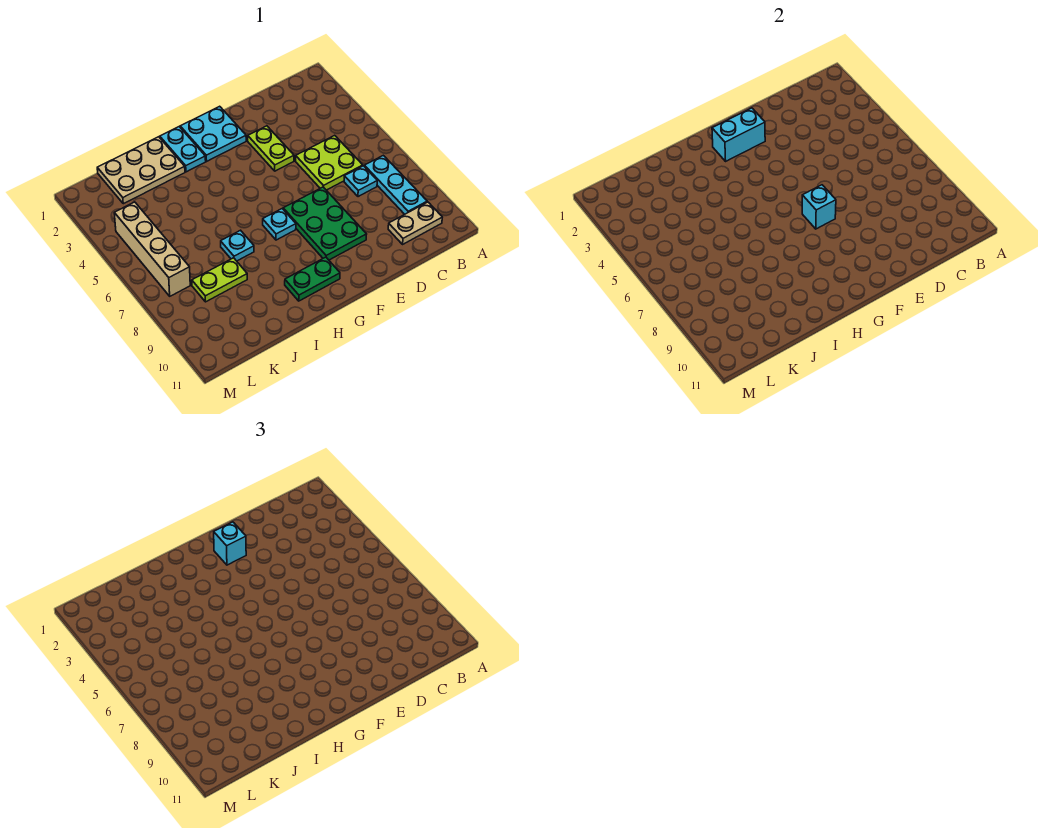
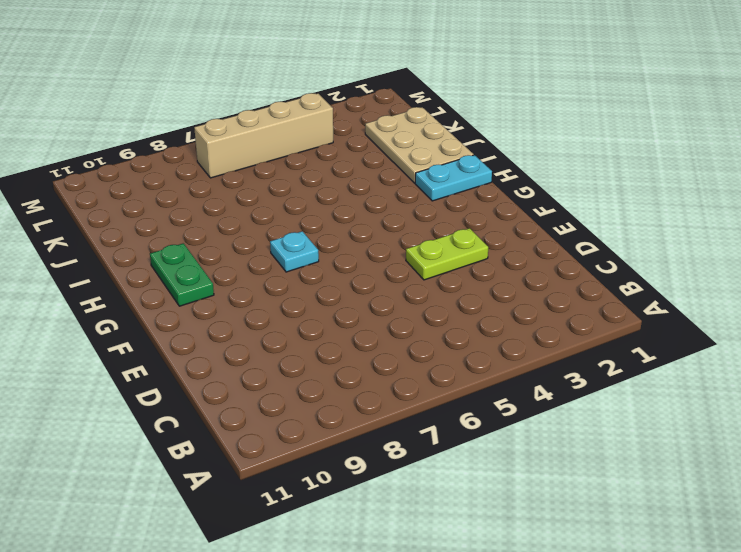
none -> cyan 1x3 plate [364,155,427,214]
none -> tan 1x2 plate [388,202,442,244]
none -> lime 2x2 plate [296,135,363,190]

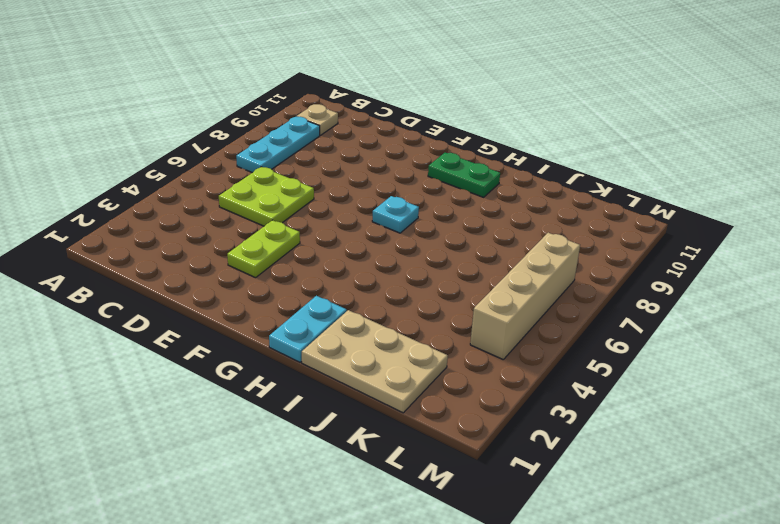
tan 1x1 plate [296,104,338,135] -> tan 1x2 plate [388,202,442,244]
none -> cyan 1x1 plate [344,166,377,197]
none -> green 2x3 plate [283,187,367,260]
none -> cyan 2x2 plate [180,106,246,161]

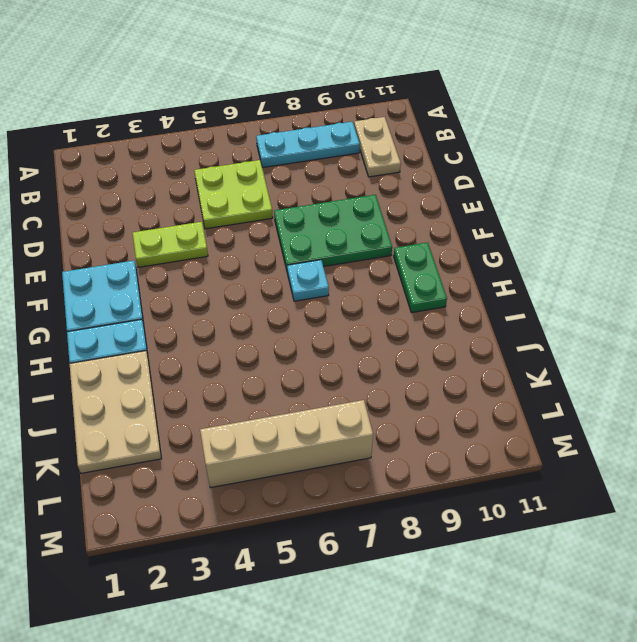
none -> cyan 1x1 plate [344,166,377,197]
none -> cyan 1x1 plate [221,230,254,261]
none -> lime 1x2 plate [192,258,247,302]

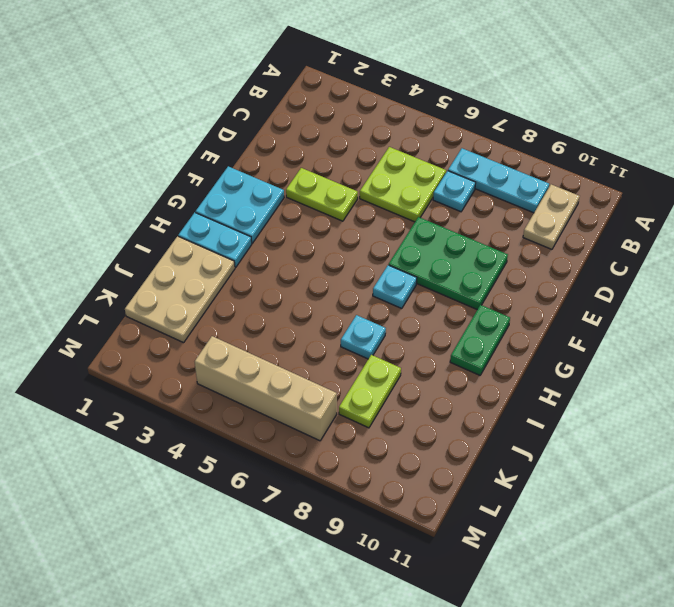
none -> cyan 1x2 brick [712,108,765,161]
none -> cyan 1x1 brick [802,185,836,229]
none -> cyan 1x1 brick [214,522,246,565]

